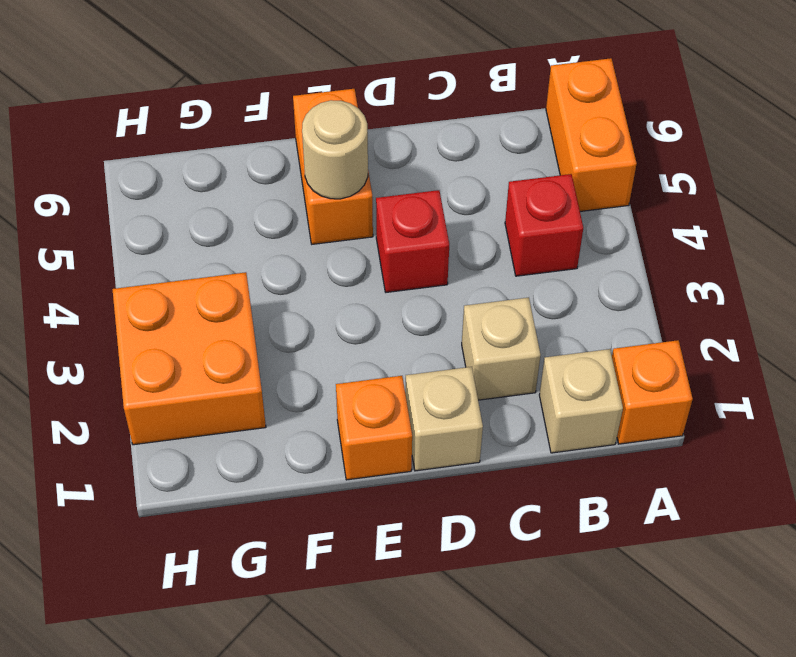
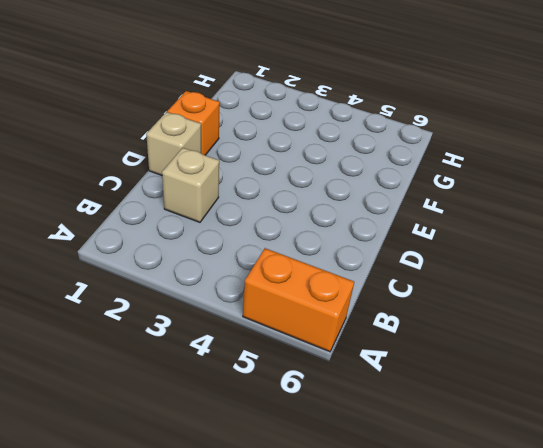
none -> orange 1x1 brick [612,340,693,444]
none -> tan 1x1 brick [539,349,623,453]

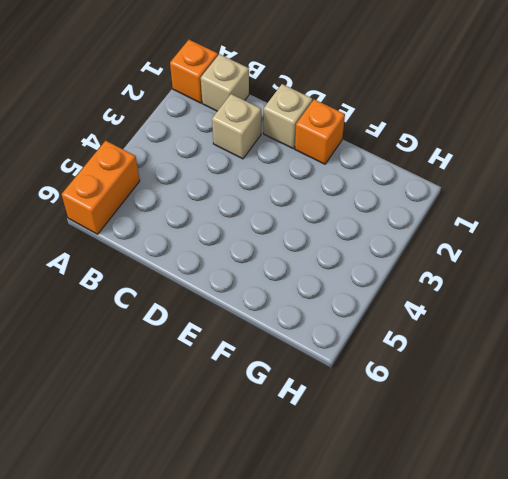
none -> red 1x1 brick [505,174,583,276]
none -> red 1x1 brick [376,190,449,292]

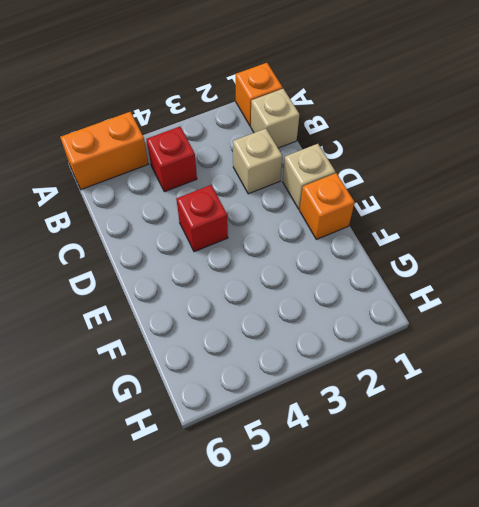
none -> orange 1x2 brick [293,89,373,244]
none -> orange 2x2 brick [112,272,266,445]

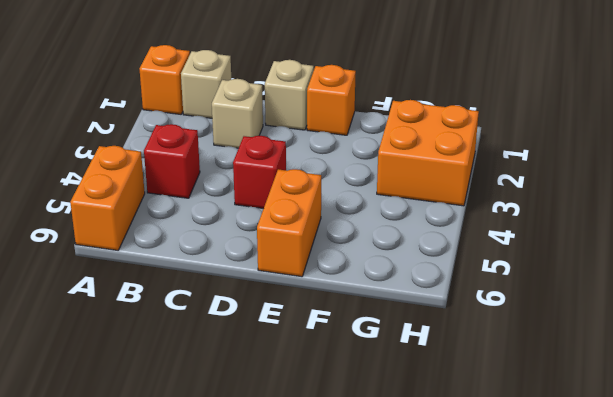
none -> tan 1x1 round brick [302,100,368,199]

